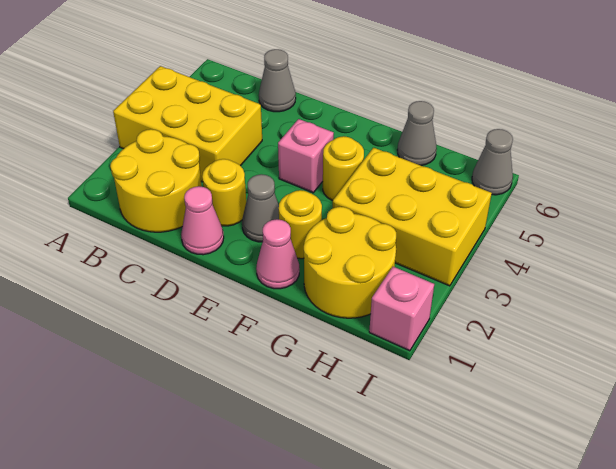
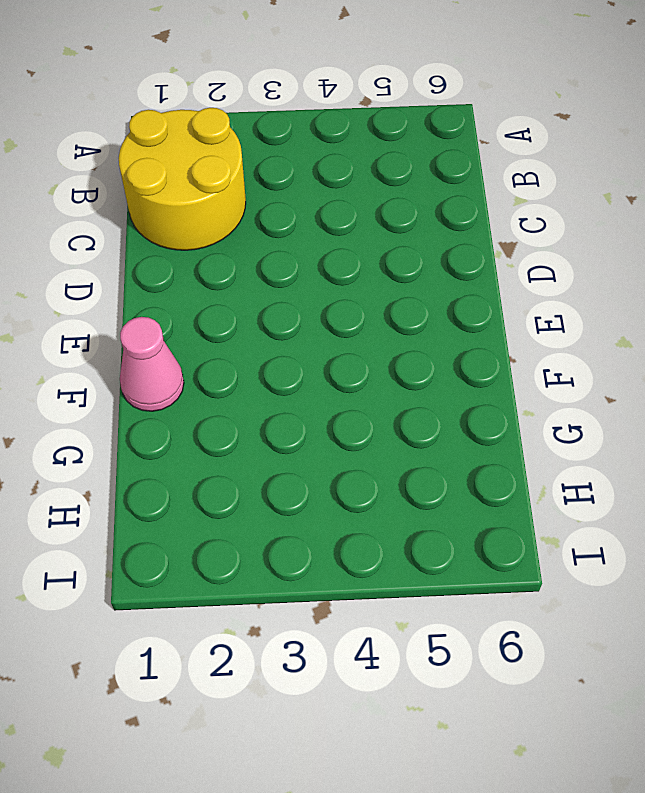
none -> yellow 2x3 brick [113,66,262,182]
none -> grey 1x1 cone [259,49,296,112]
none -> pink 1x1 cone [181,186,224,255]

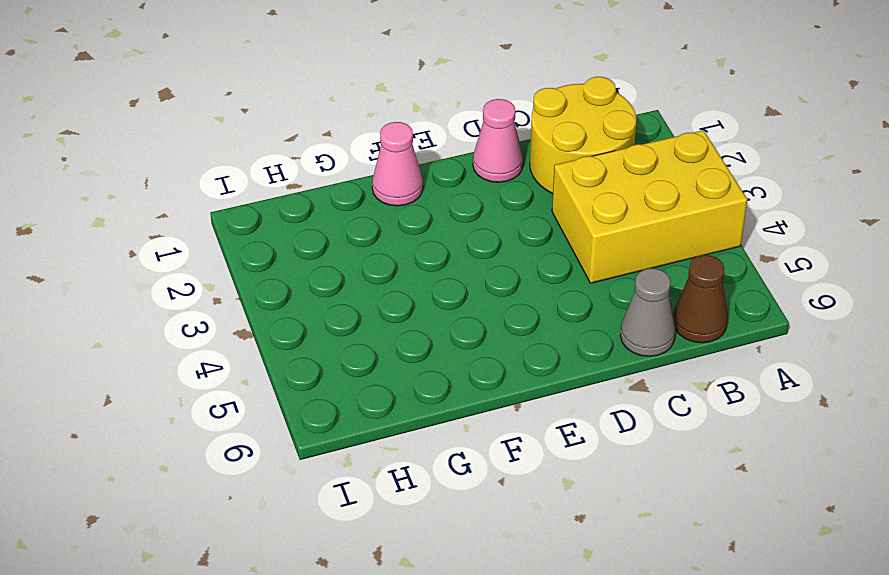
brown 1x1 cone [673,255,728,343] -> none
none -> yellow 1x1 round brick [202,159,246,226]
none -> grey 1x1 cone [242,174,279,242]
none -> pink 1x1 brick [278,119,334,193]

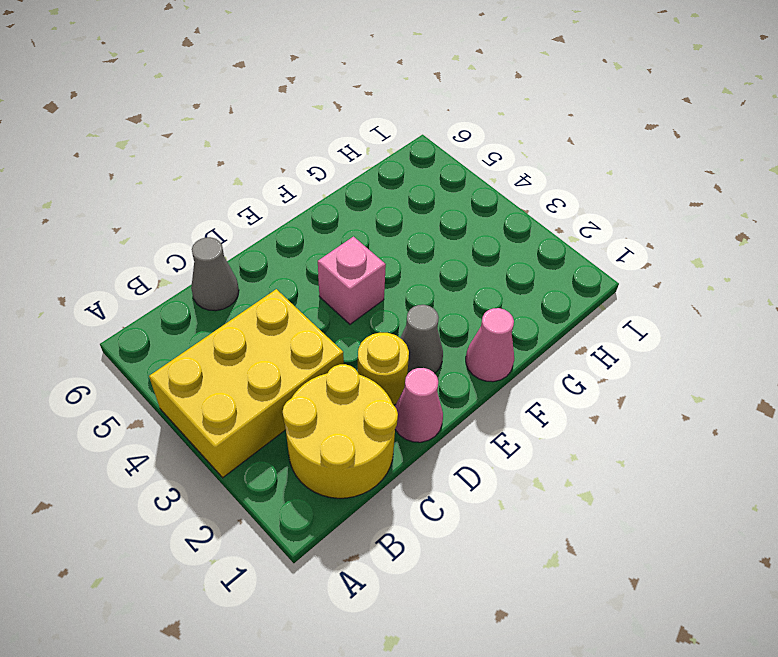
none -> yellow 1x1 round brick [279,190,322,259]
none -> yellow 1x1 round brick [323,136,364,201]
none -> yellow 2x2 round brick [304,207,396,318]

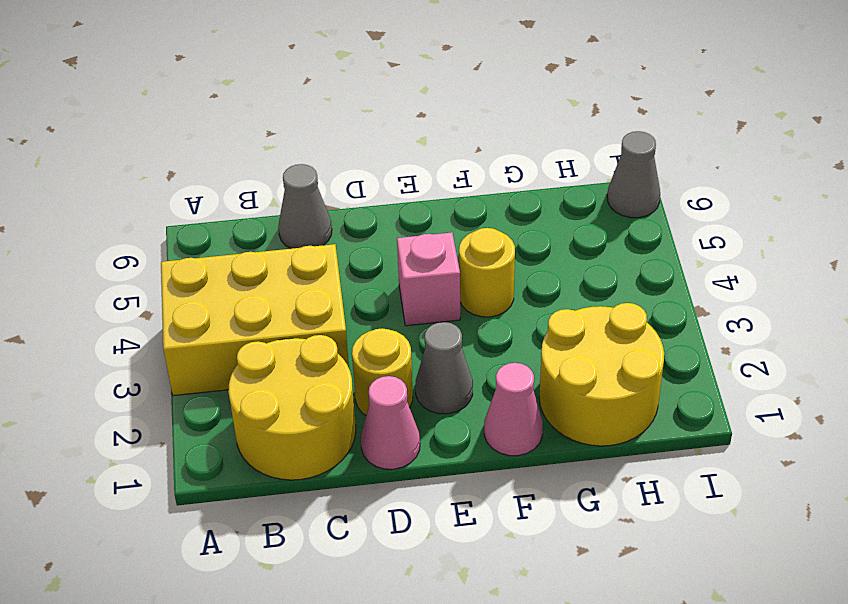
none -> yellow 1x1 round brick [279,190,322,259]
none -> yellow 2x3 brick [333,148,492,286]
none -> grey 1x1 cone [397,101,437,166]

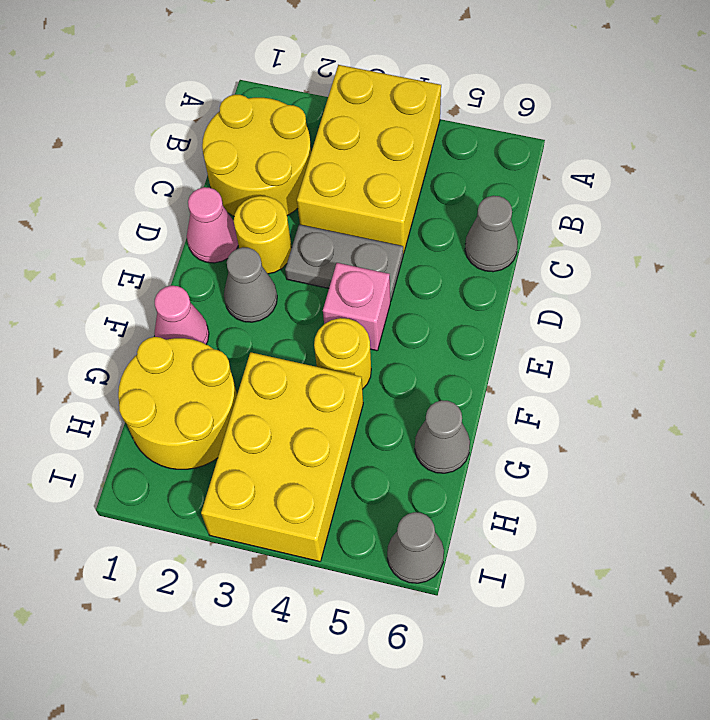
grey 1x2 plate [285,225,403,302] -> none
none -> yellow 1x1 round brick [279,190,322,259]
none -> pink 1x1 brick [369,267,434,351]

